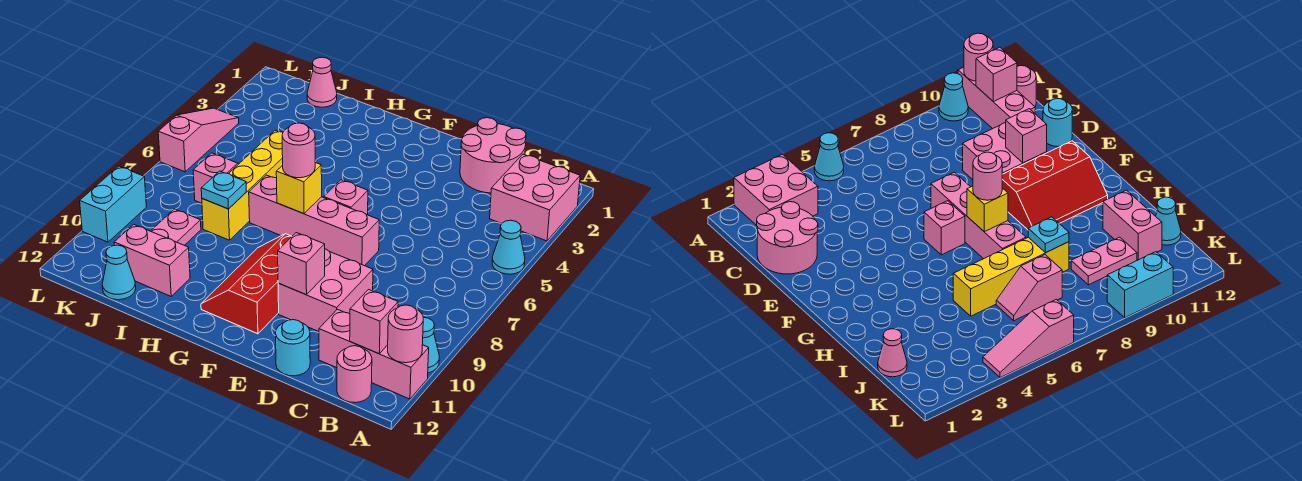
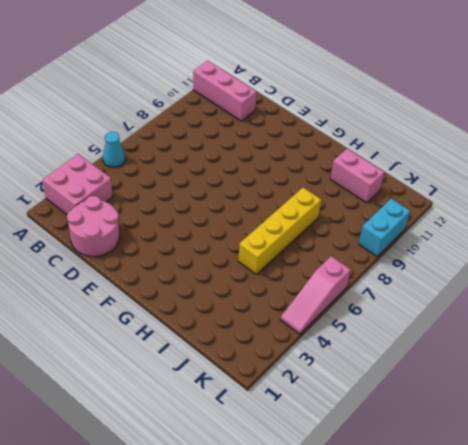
none -> cyan 1x1 cone [422,317,439,373]
none -> pink 1x1 round brick [337,346,372,403]
none -> pink 2x2 brick [278,249,373,332]

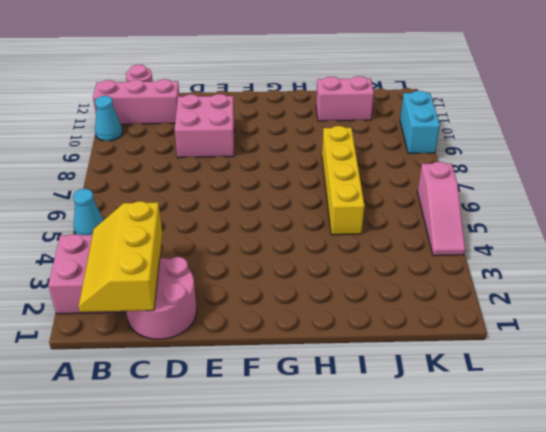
yellow 2x3 slope [79,201,162,312] -> none
none -> cyan 1x1 round brick [276,320,310,376]
none -> pink 1x4 brick [249,175,379,266]
none -> pink 1x1 brick [324,180,368,215]

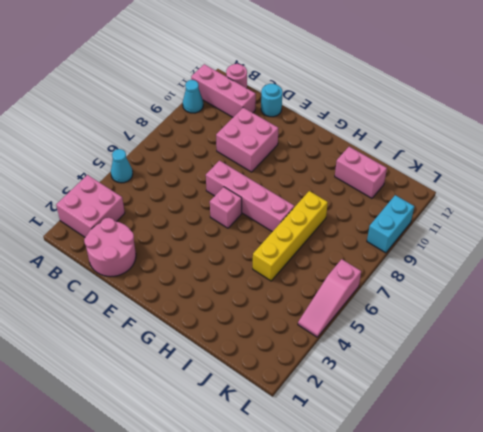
none -> red 2x3 slope [201,234,292,334]
none -> pink 1x1 cone [307,57,337,107]
none -> pink 1x2 slope [193,153,238,203]

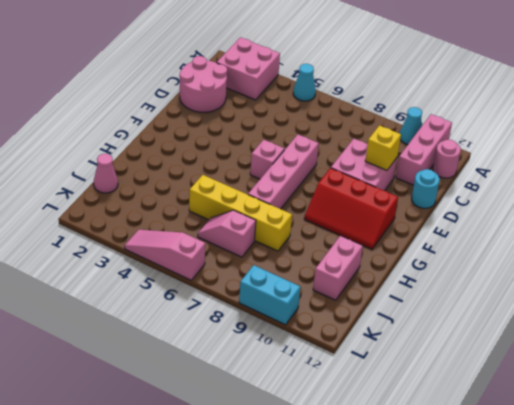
yellow 1x1 brick [365,126,401,170] -> yellow 1x1 brick moved to [276,163,322,214]
none -> pink 1x2 plate [151,209,201,245]
none -> cyan 1x1 cone [102,245,136,300]
none -> pink 1x1 round brick [388,305,423,363]

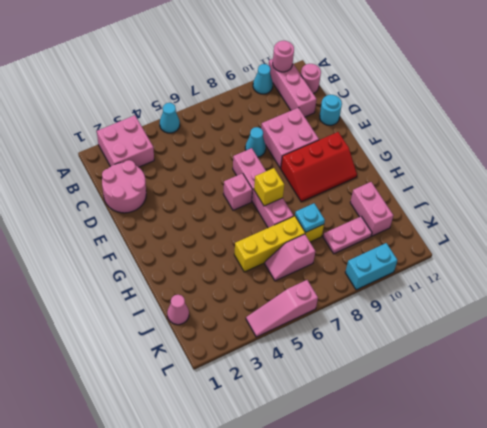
cyan 1x1 cone [245,127,266,157] -> cyan 1x1 cone moved to [102,245,136,300]
none -> pink 1x1 brick [350,290,398,354]
none -> pink 1x1 brick [278,233,325,295]
none -> pink 1x1 round brick [282,123,315,178]

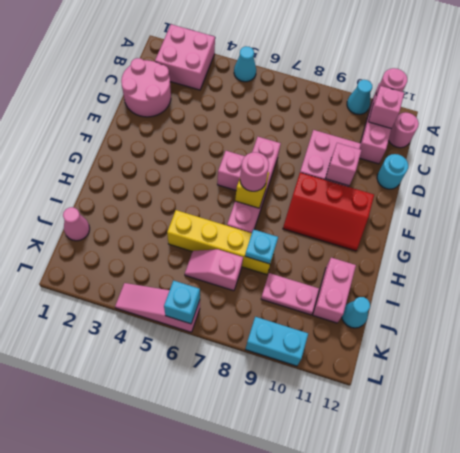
cyan 1x1 brick [164,281,200,324] -> none

